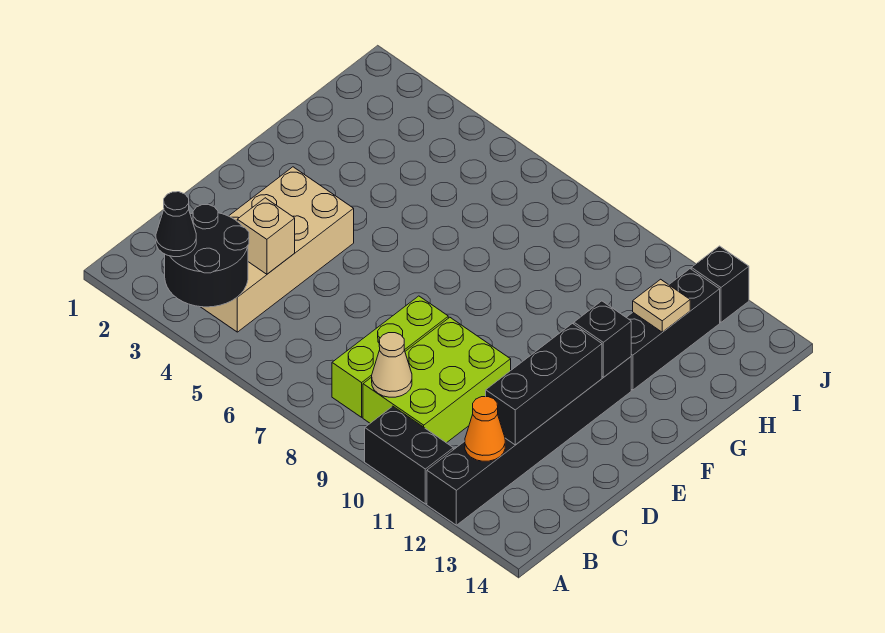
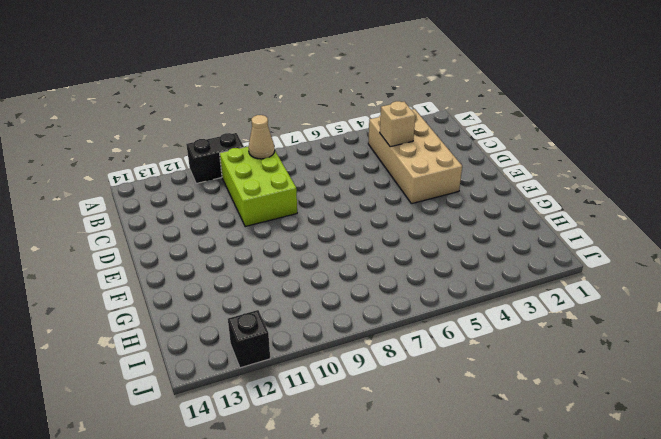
none -> black 1x6 brick [427,357,631,525]
none -> lime 1x3 brick [332,296,448,417]
none -> black 1x3 brick [626,269,720,390]

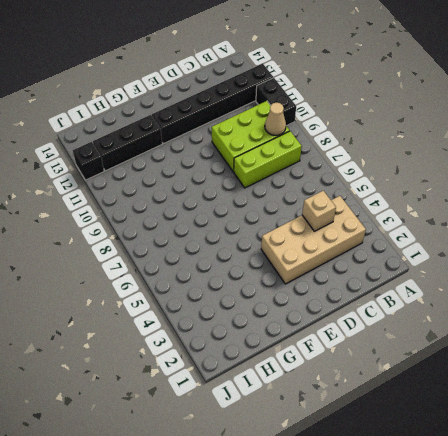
none -> black 2x2 round brick [165,205,249,307]
none -> orange 1x1 cone [465,397,505,461]
none -> black 1x3 brick [486,324,602,445]

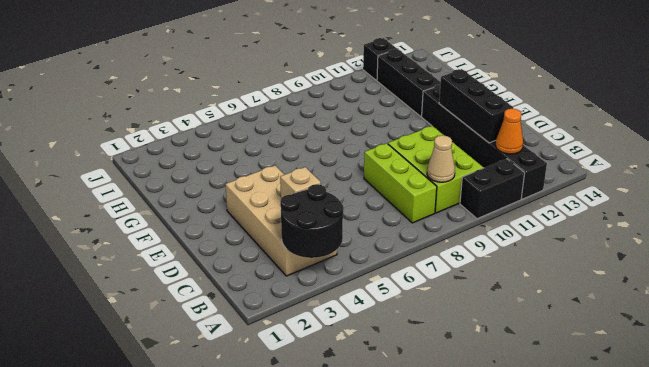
none -> black 1x1 brick [574,301,631,377]
none -> tan 1x1 plate [633,279,690,332]
none -> black 1x1 cone [156,192,196,257]

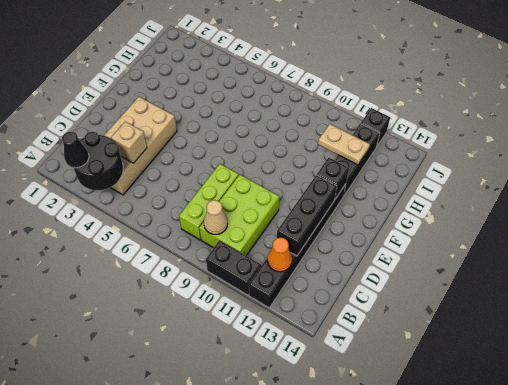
tan 1x2 plate [318,124,370,165] -> tan 1x1 plate [633,279,690,332]

